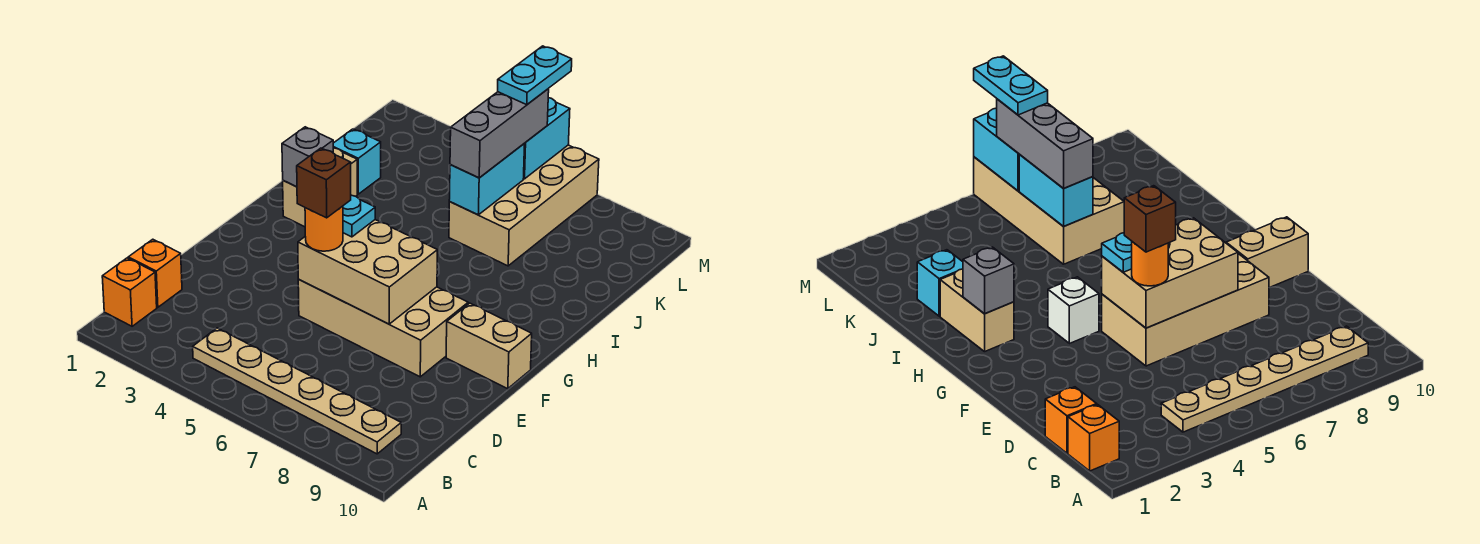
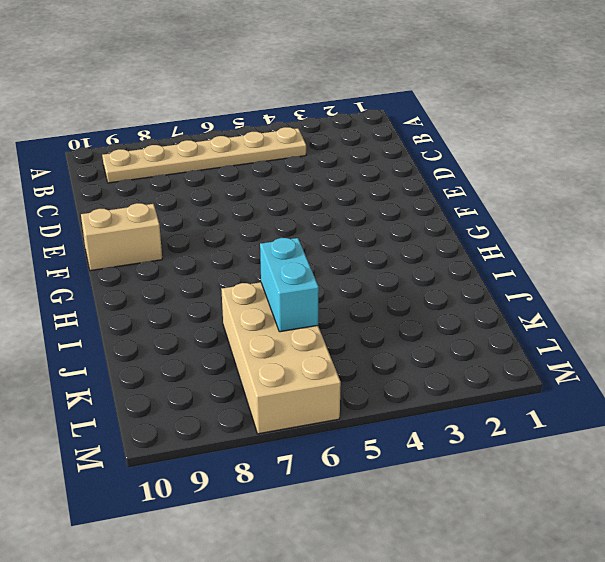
none -> orange 1x1 brick [102,258,157,326]
none -> orange 1x1 brick [128,239,182,307]
none -> tan 2x4 brick [298,280,468,377]

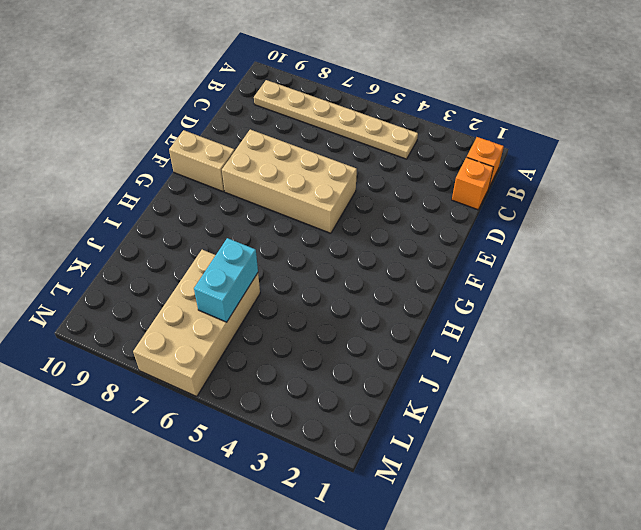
none -> white 1x1 brick [1048,277,1099,344]
none -> tan 1x2 brick [283,148,357,227]
none -> cyan 1x1 brick [333,129,381,194]

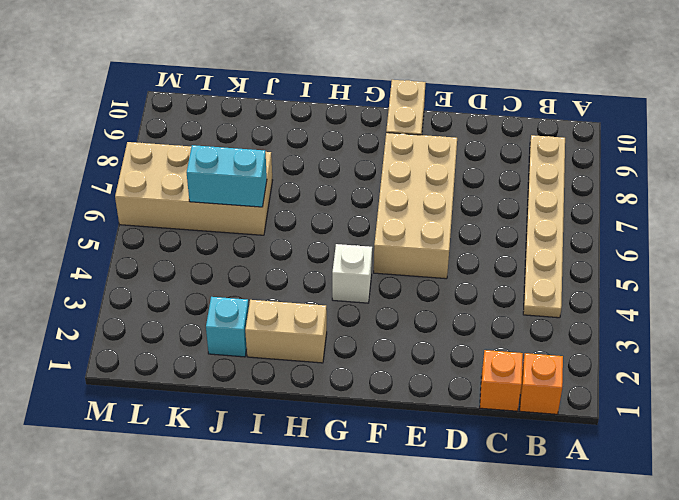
none -> tan 2x3 brick [298,220,437,324]
none -> grey 1x1 brick [282,127,333,187]
none -> cyan 1x2 brick [524,98,570,179]

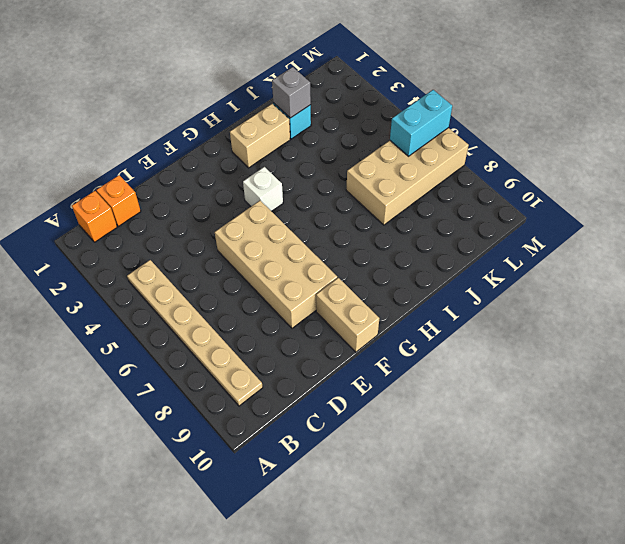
grey 1x1 brick [272,67,311,118] -> grey 1x1 brick moved to [282,127,333,187]
none -> tan 2x3 brick [298,220,437,324]
none -> cyan 1x2 brick [449,144,525,215]
none -> orange 1x1 round brick [305,206,343,251]

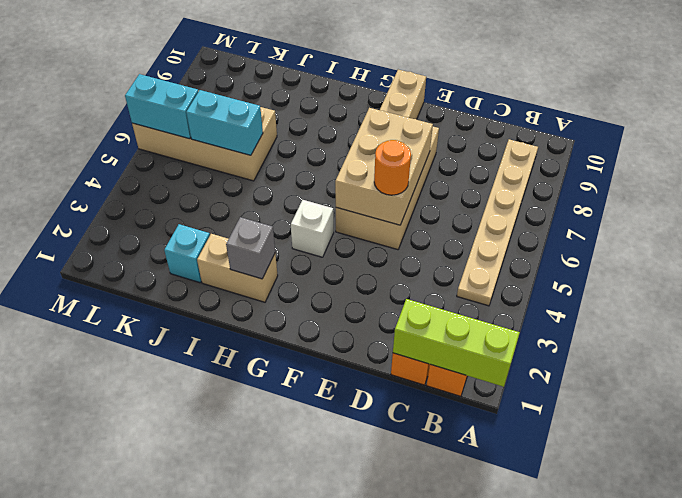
lime 1x3 brick [393,299,520,387] -> none
none -> cyan 1x1 plate [343,195,375,237]
none -> grey 1x3 brick [450,89,549,178]
none -> brown 1x1 brick [297,148,351,218]

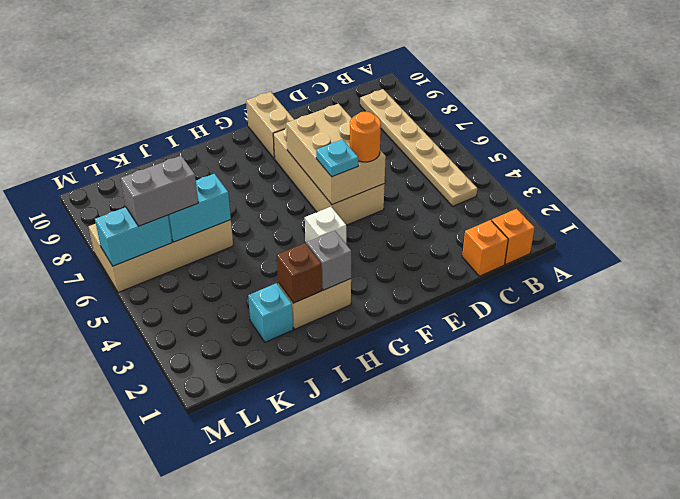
brown 1x1 brick [277,243,322,303] -> brown 1x1 brick moved to [297,148,351,218]
grey 1x2 brick [121,156,198,226] -> grey 1x3 brick [450,89,549,178]
none -> cyan 1x2 plate [498,46,572,105]

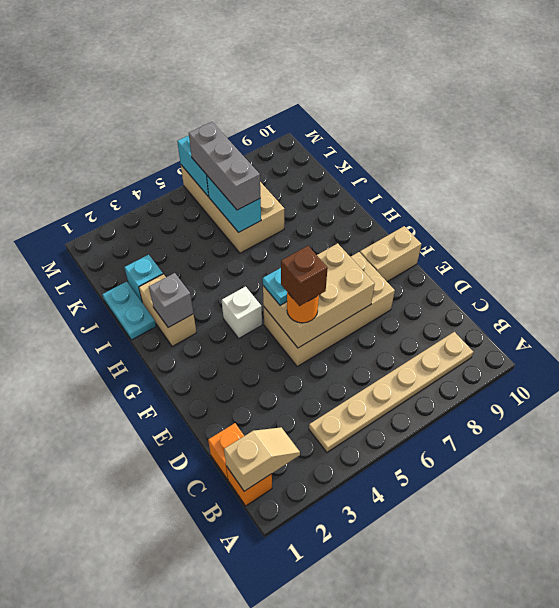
tan 1x2 slope [224,427,300,491] -> none
cyan 1x2 plate [102,282,156,340] -> cyan 1x2 plate moved to [498,46,572,105]

